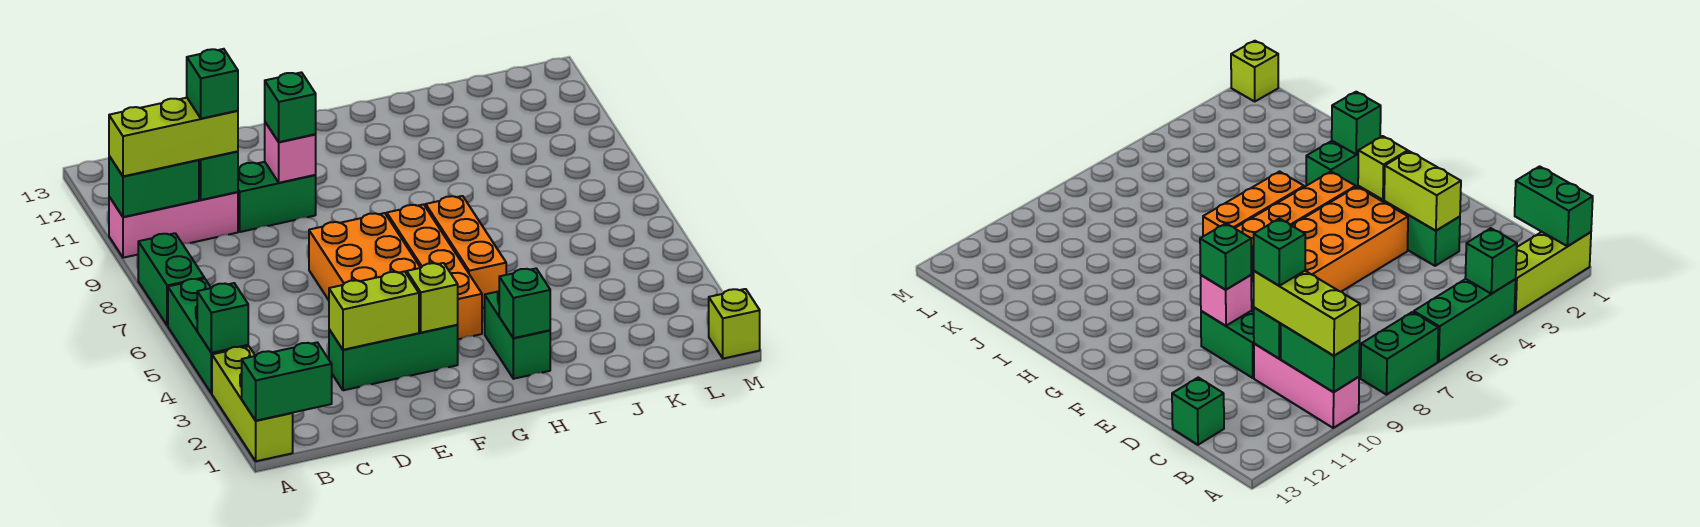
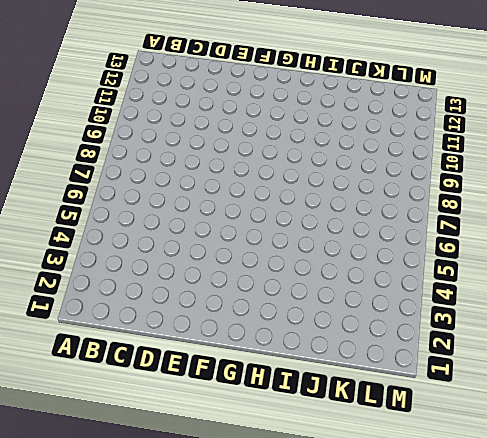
none -> lime 1x3 brick [212,346,293,461]
none -> green 1x3 brick [168,278,248,393]
none -> green 1x2 brick [138,233,204,326]

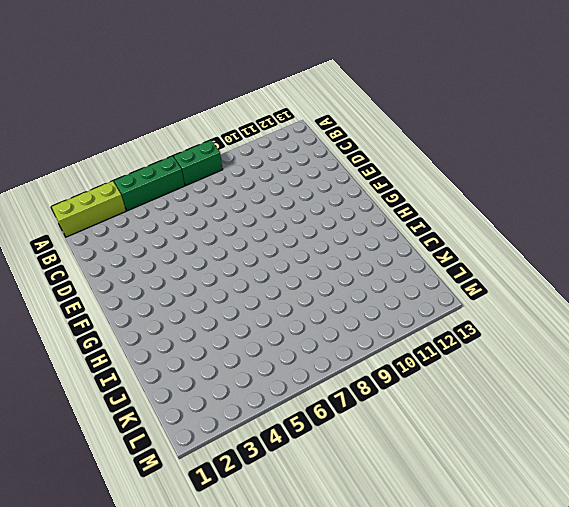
none -> pink 1x3 brick [109,192,238,258]
none -> green 1x1 brick [1172,378,1224,445]
none -> green 1x3 brick [329,325,458,390]

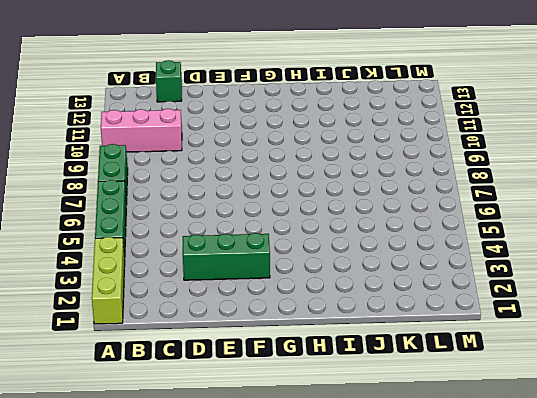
none -> green 1x2 brick [238,162,316,232]
none -> orange 2x4 brick [309,213,420,300]
none -> orange 1x4 brick [387,204,482,339]

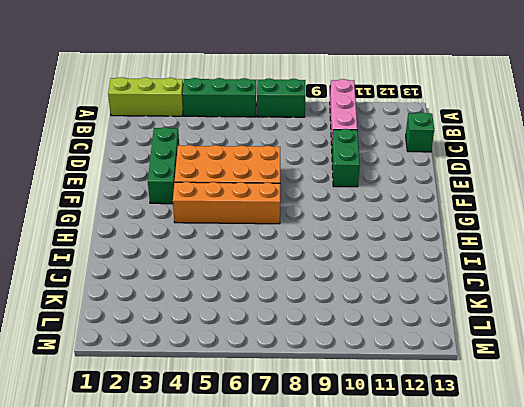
none -> green 1x2 brick [485,291,550,379]
none -> orange 1x3 brick [426,196,506,308]
none -> lime 1x1 brick [709,289,760,359]

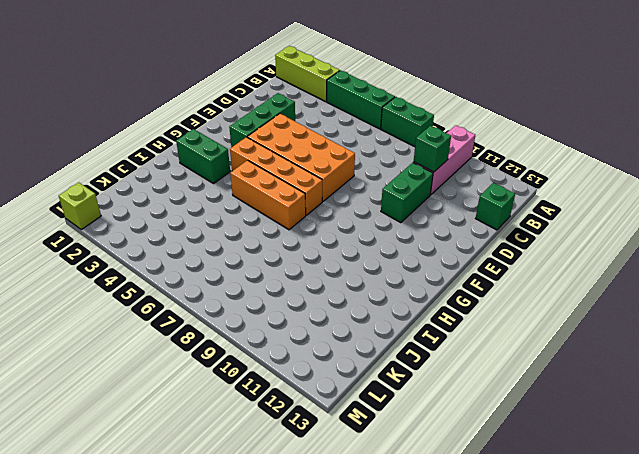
none -> green 1x2 brick [242,342,332,421]
none -> green 1x1 brick [197,283,248,353]
none -> green 1x2 brick [109,156,199,217]

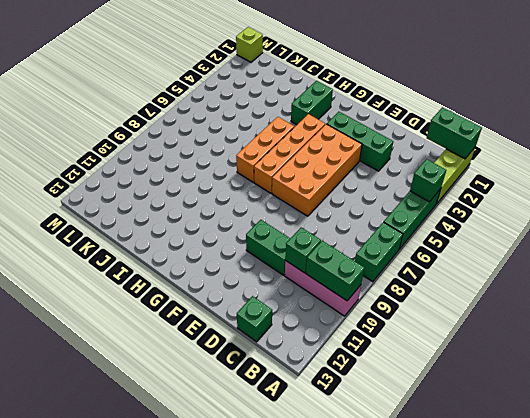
none -> lime 1x2 brick [329,271,419,350]
none -> pink 1x1 brick [265,122,316,183]
none -> lime 1x1 brick [407,263,458,333]

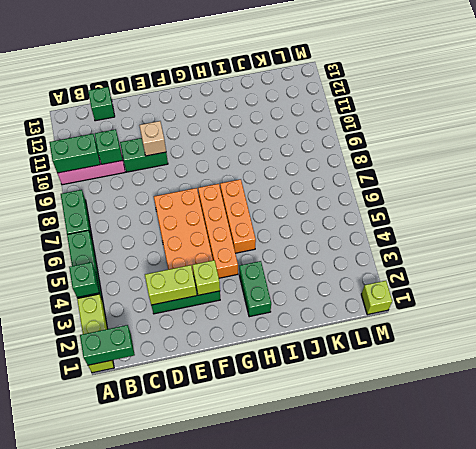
tan 1x1 brick [139,121,166,156] -> pink 1x1 brick [265,122,316,183]
none -> green 1x1 brick [499,269,550,338]
none -> lime 1x3 brick [109,98,238,176]
none -> green 1x1 brick [265,72,316,142]

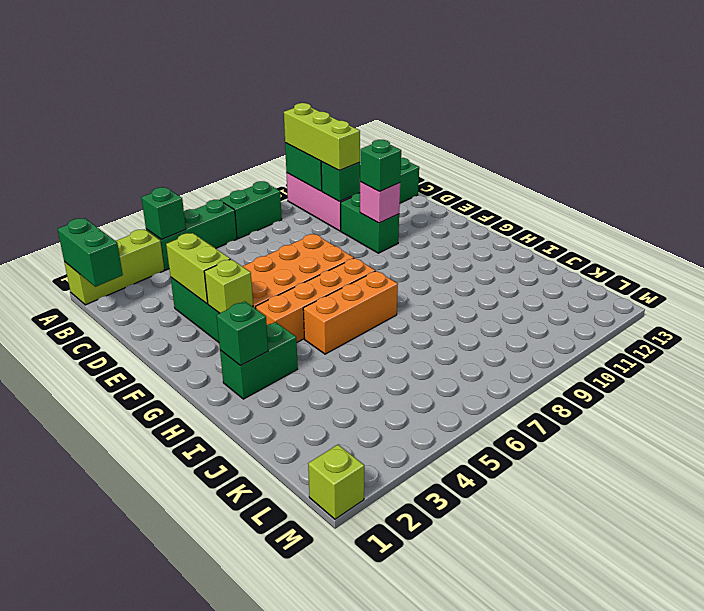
none -> green 1x1 brick [187,49,238,119]

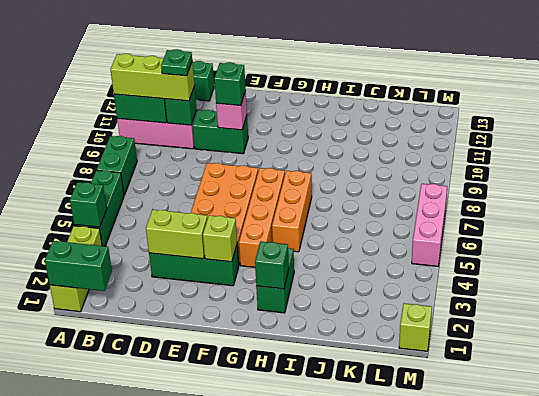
green 1x1 plate [161,49,192,76] -> green 1x1 brick [187,49,238,119]
pink 1x3 brick [412,184,447,266] -> none

